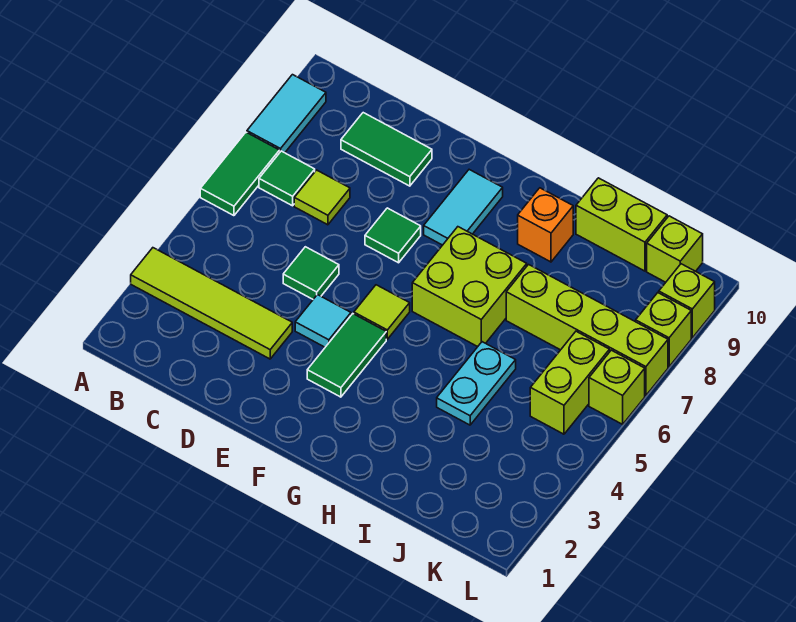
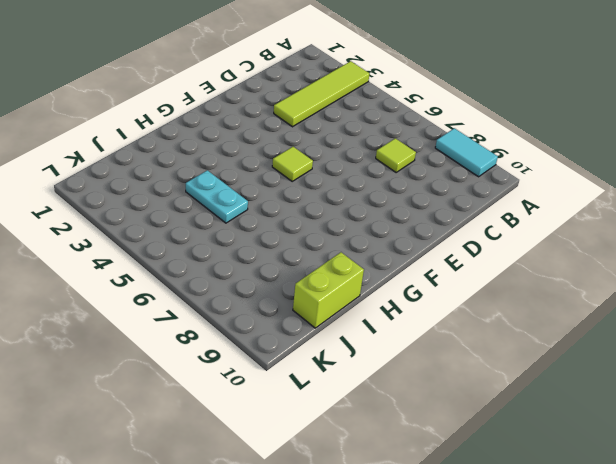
none -> green 1x2 tile [200,132,279,216]
none -> green 1x1 tile [259,151,315,206]
none -> green 1x2 tile [341,113,432,186]

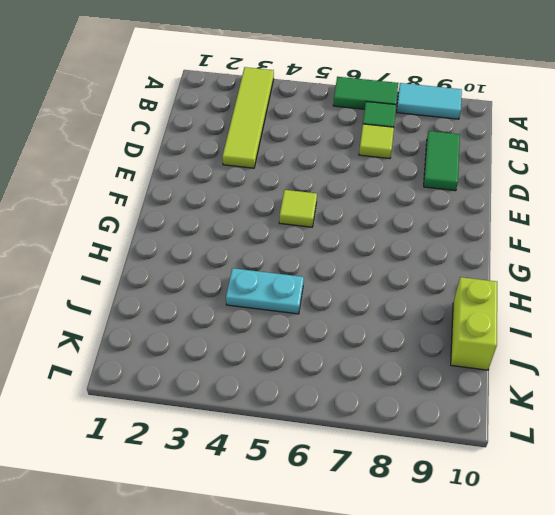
none -> green 1x1 tile [283,247,339,299]
none -> cyan 1x1 tile [295,295,351,347]
none -> green 1x1 tile [365,208,421,263]

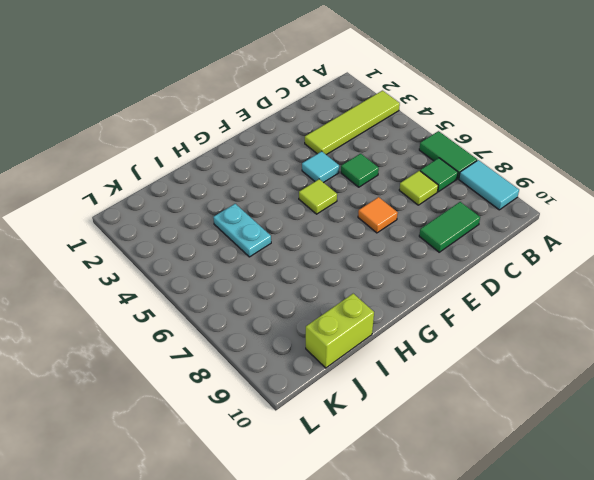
orange 1x1 tile [358,197,398,233] -> green 1x1 tile [365,208,421,263]
none -> green 1x2 tile [307,314,386,397]
none -> cyan 1x2 tile [424,170,503,245]
none -> lime 2x2 brick [412,227,527,347]

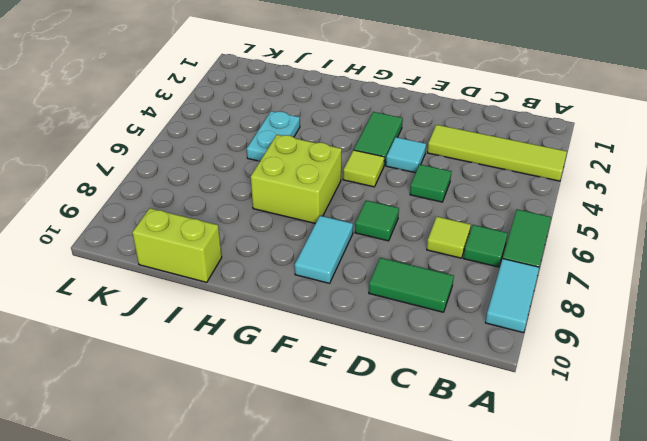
none -> orange 1x1 brick [518,188,573,262]
none -> lime 1x4 brick [506,265,668,396]
none -> lime 1x2 brick [530,331,610,434]

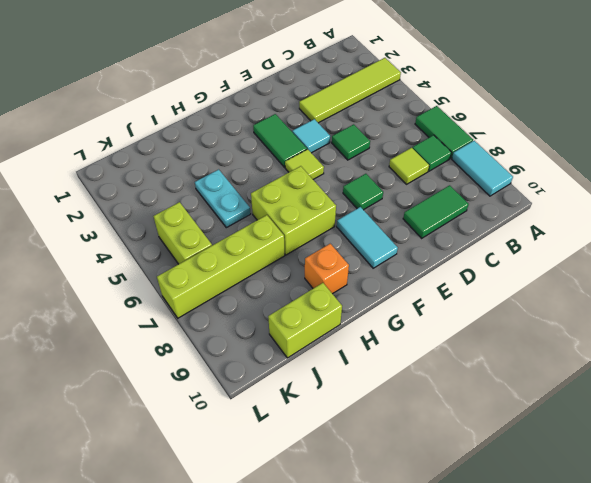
none -> lime 1x1 brick [647,216,703,282]
none -> lime 1x1 brick [589,350,645,424]
none -> lime 1x1 brick [636,293,691,367]

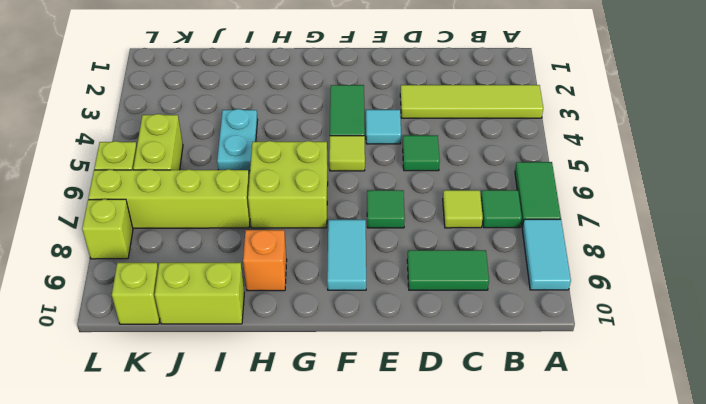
none -> lime 1x1 brick [659,264,715,338]

